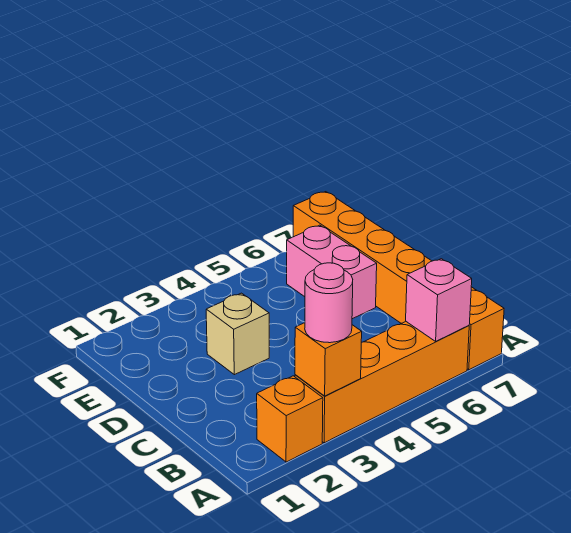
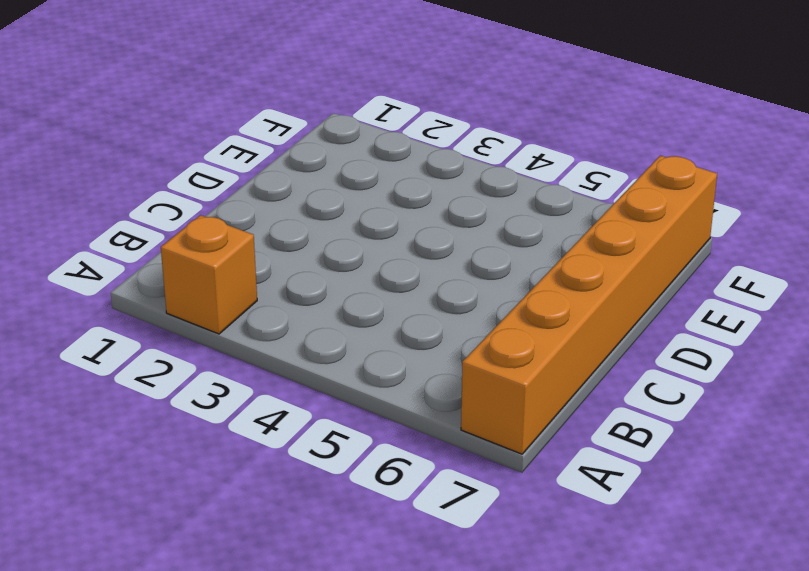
none -> orange 1x4 brick [295,322,469,443]
none -> tan 1x1 brick [206,293,269,375]

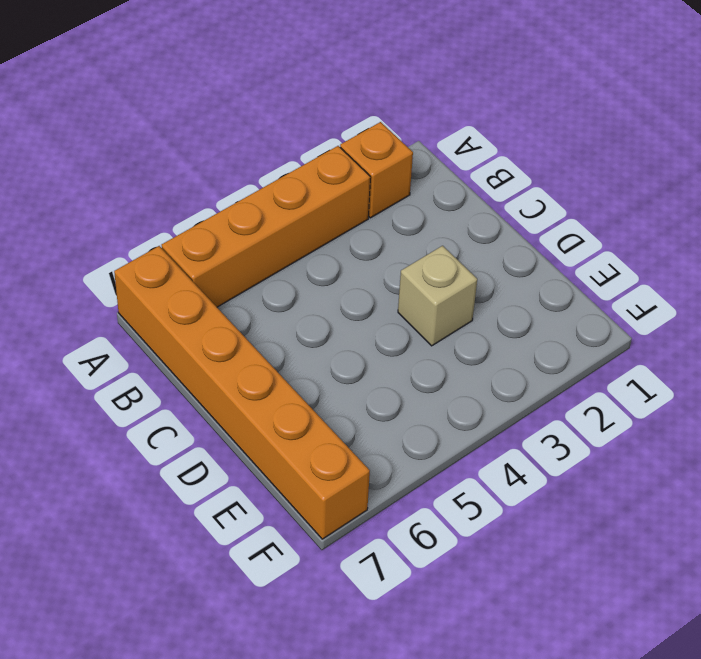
none -> pink 1x2 brick [287,225,377,319]
none -> orange 1x1 brick [295,323,362,396]

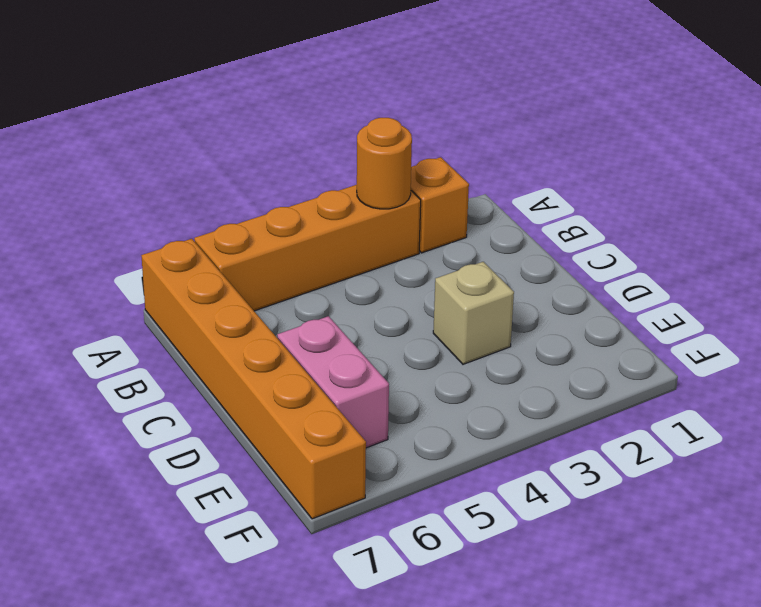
orange 1x1 round brick [357,118,412,209] -> orange 1x1 brick [295,323,362,396]
none -> pink 1x1 brick [406,259,472,341]
none -> pink 1x1 round brick [305,263,353,343]

